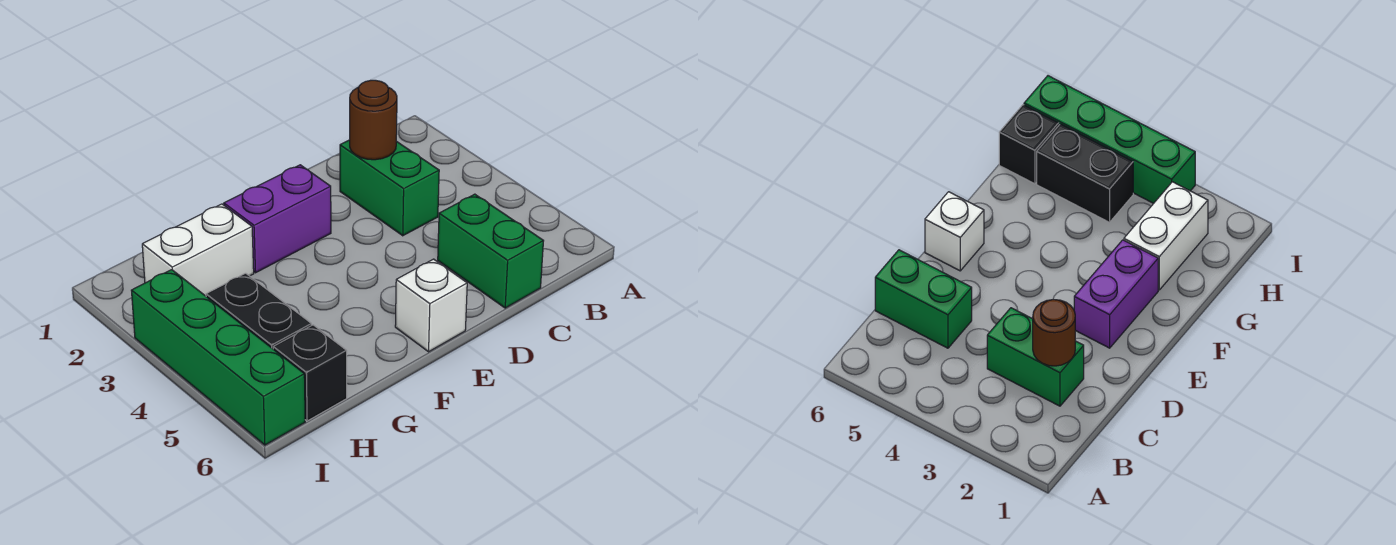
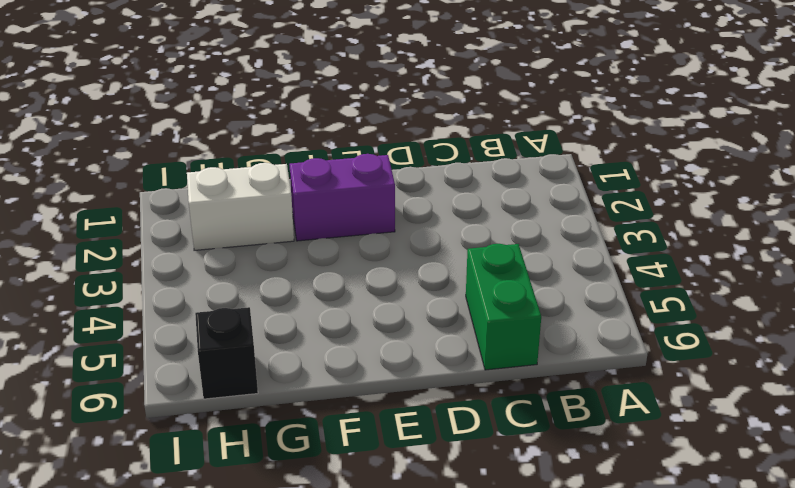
none -> green 1x2 brick [340,140,439,236]
none -> white 1x1 brick [395,259,467,352]

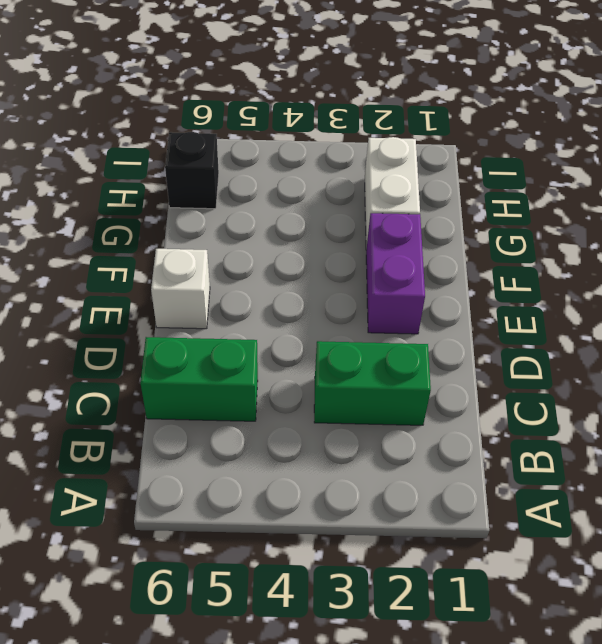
none -> black 1x2 brick [206,273,312,349]
none -> green 1x4 brick [131,270,305,445]

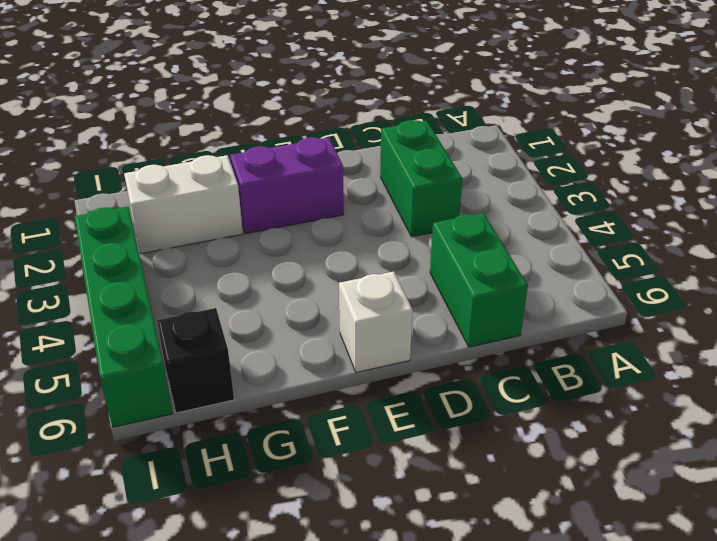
none -> black 1x2 brick [206,273,312,349]
none -> brown 1x1 round brick [350,80,397,160]

